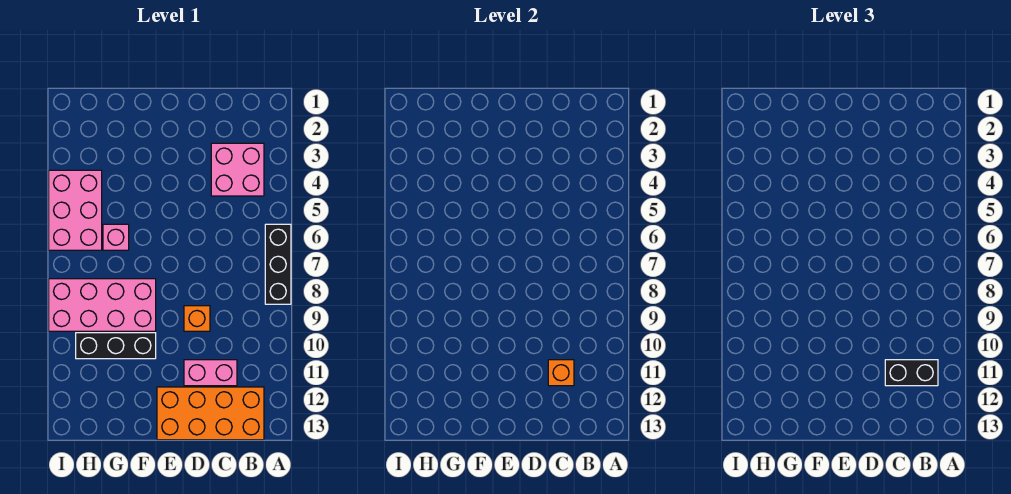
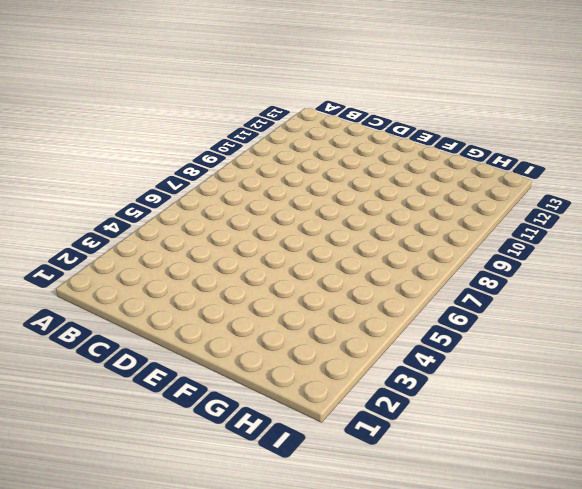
none -> black 1x3 brick [265,224,291,304]
none -> pink 2x2 brick [211,143,264,196]

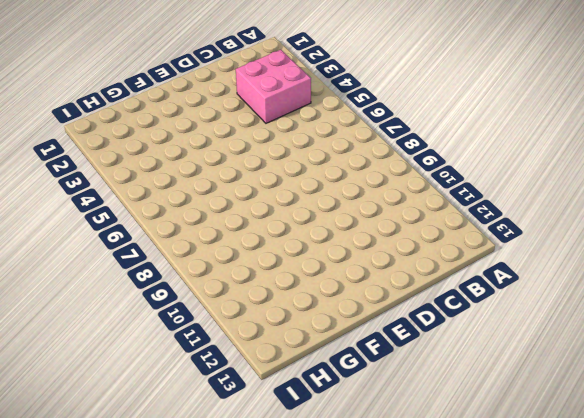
none -> black 1x3 brick [265,224,291,304]
none -> orange 2x4 brick [157,387,264,440]

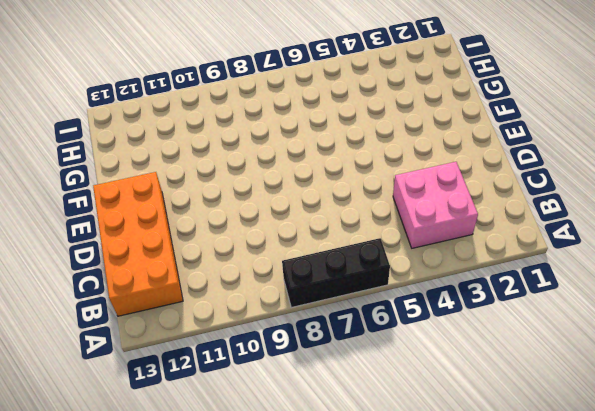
none -> pink 1x2 brick [184,360,237,386]
none -> orange 1x1 brick [184,306,210,331]

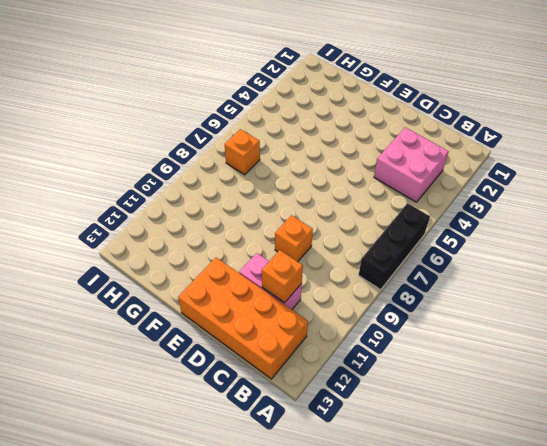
orange 1x1 brick [225,129,260,175] -> none
none -> pink 2x4 brick [49,279,156,331]
none -> black 1x3 brick [76,333,156,359]

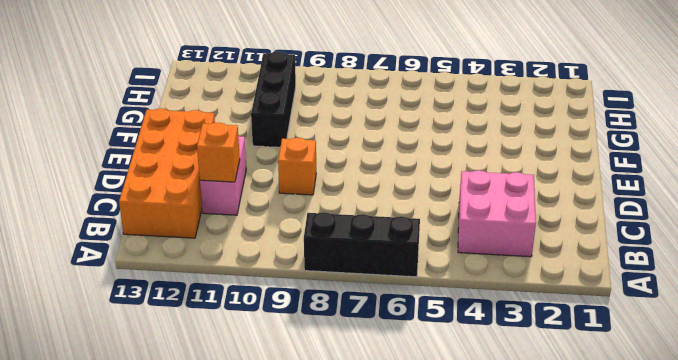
none -> pink 2x4 brick [49,279,156,331]
none -> pink 1x1 brick [103,224,129,250]

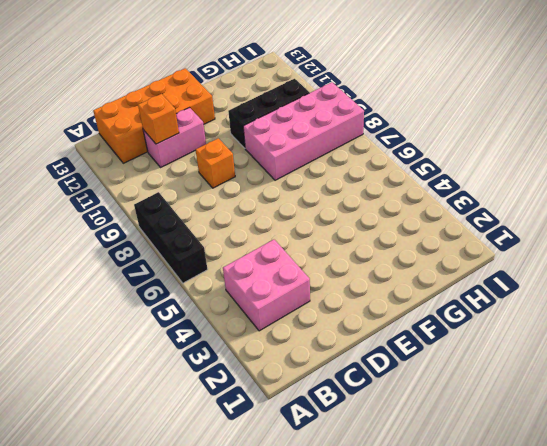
none -> pink 1x1 brick [103,224,129,250]
none -> pink 2x3 brick [49,170,102,250]

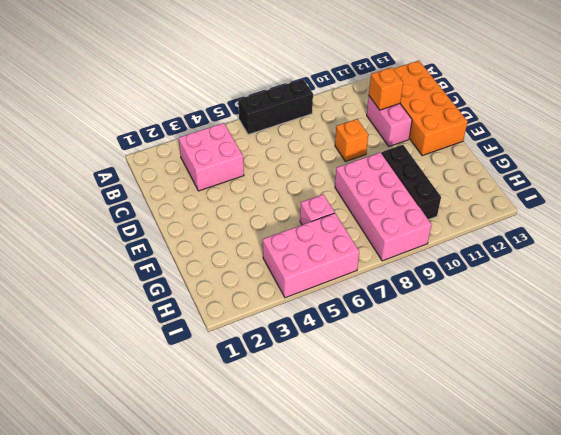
none -> black 1x2 brick [885,360,938,386]

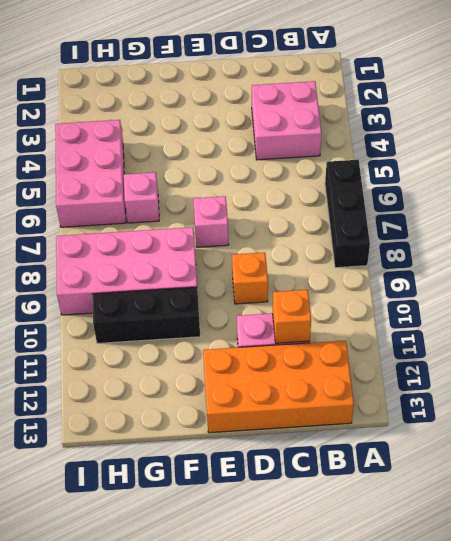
pink 1x1 brick [193,196,229,247] -> none
none -> black 1x2 brick [885,360,938,386]

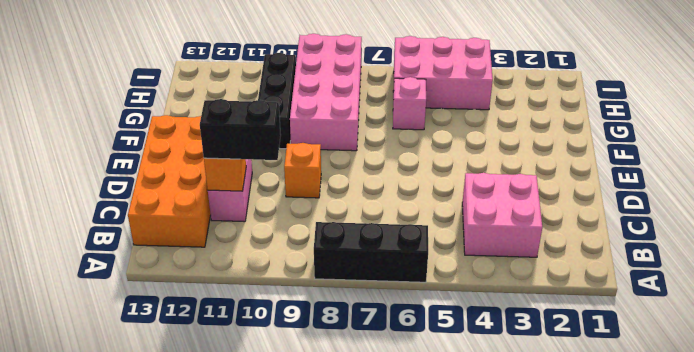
black 1x2 brick [200,99,281,160] -> black 1x2 brick turned to [885,360,938,386]

